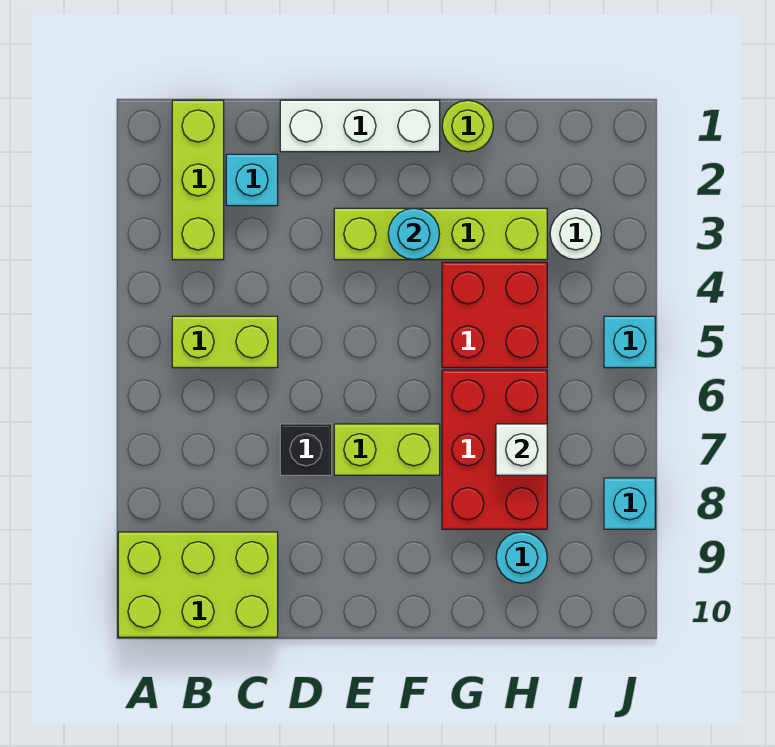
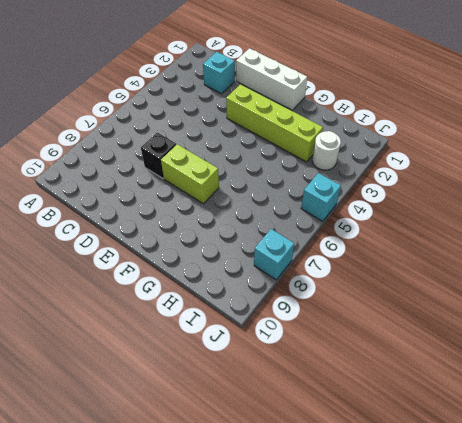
none -> lime 2x3 brick [118,532,278,637]
none -> lime 1x3 brick [172,100,224,260]
none -> lime 1x2 brick [172,316,278,368]

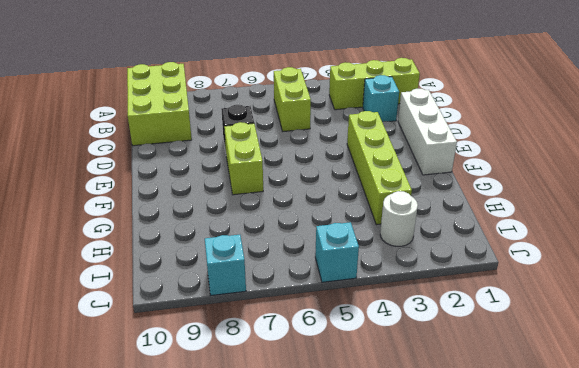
none -> lime 1x1 round brick [442,100,493,152]
none -> red 2x2 brick [442,262,547,368]
none -> red 2x3 brick [442,370,547,529]

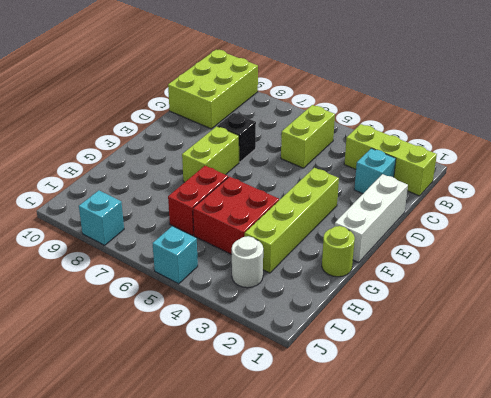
red 1x2 brick [168,166,228,235] -> red 2x3 brick [442,370,547,529]
none -> cyan 1x1 round brick [496,532,547,583]
none -> cyan 1x1 round brick [388,208,439,260]
none -> white 1x1 brick [496,424,547,475]

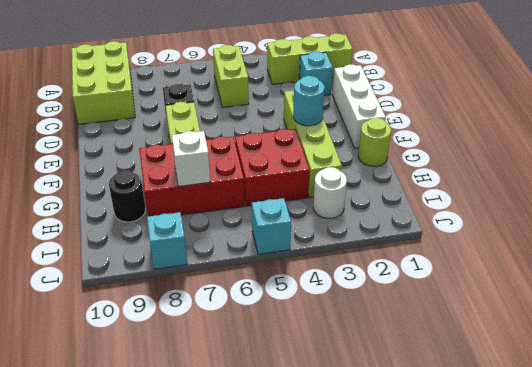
black 1x1 round brick [109,171,146,222] -> cyan 1x1 round brick [496,532,547,583]

